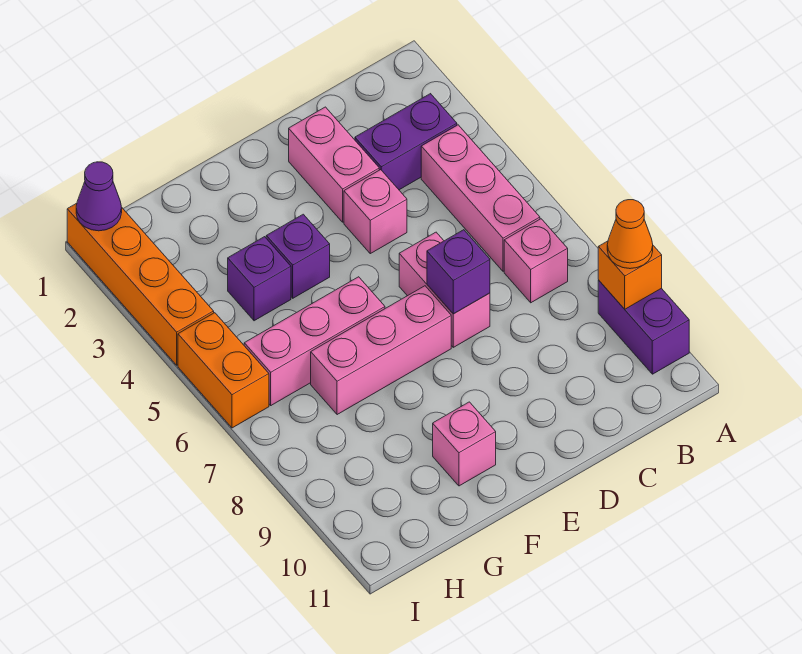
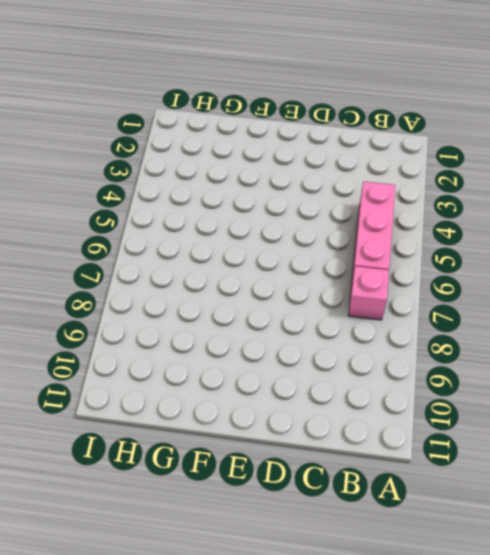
none -> purple 1x2 brick [598,280,689,374]
none -> purple 1x2 brick [355,94,457,190]
none -> pink 1x2 brick [289,107,379,222]

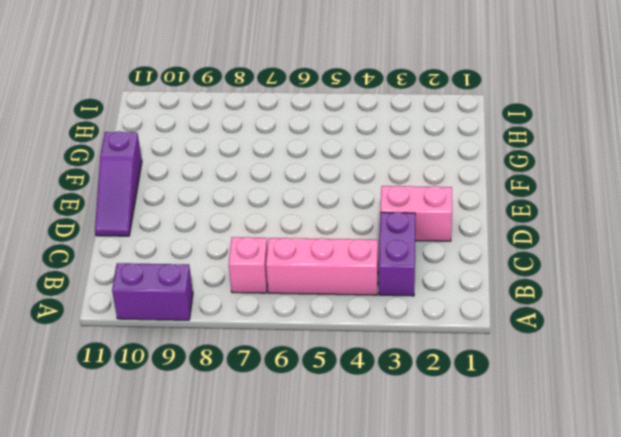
purple 1x3 slope [95,131,142,236] -> none
none -> pink 1x1 brick [344,170,407,254]
none -> pink 1x2 brick [399,232,490,347]
none -> pink 1x3 brick [311,286,451,415]

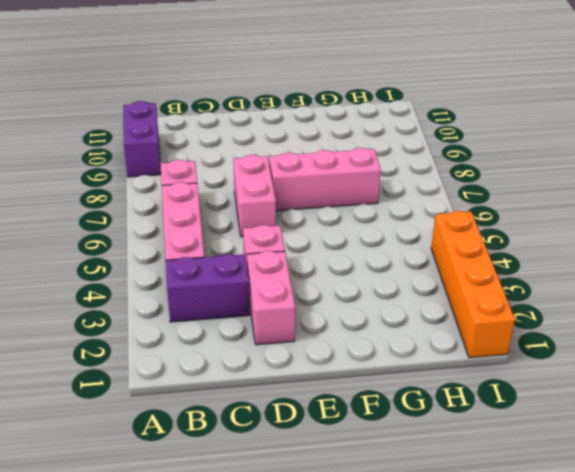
none -> purple 1x1 brick [266,214,330,298]
none -> pink 1x3 brick [244,277,385,405]
none -> pink 1x1 brick [433,402,496,486]

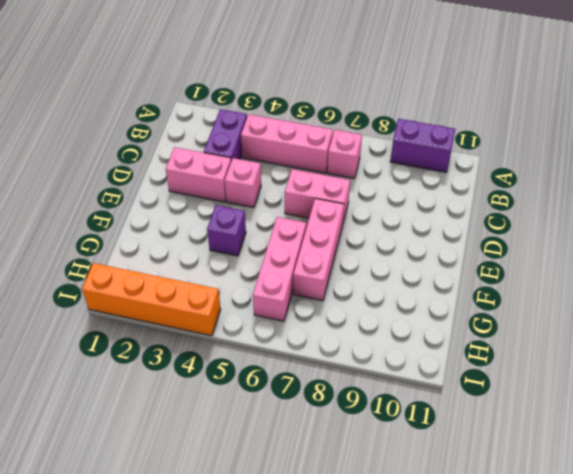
none -> pink 1x1 brick [433,402,496,486]
none -> purple 1x1 brick [228,237,291,321]
none -> orange 1x2 brick [178,313,269,428]

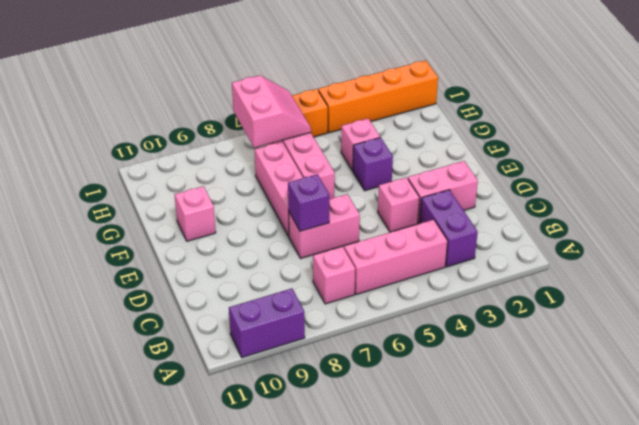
pink 1x1 brick [341,119,380,171] -> purple 1x1 brick [228,237,291,321]
pink 2x2 slope [232,75,311,148] -> none
none -> orange 1x1 brick [598,241,662,309]
none -> purple 1x1 cone [76,162,122,231]
none -> orange 1x1 cone [607,200,653,269]

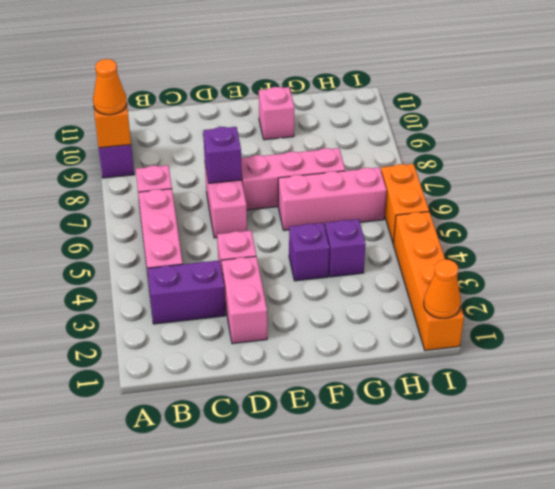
orange 1x1 cone [424,259,461,318] -> purple 1x1 cone [76,162,122,231]

